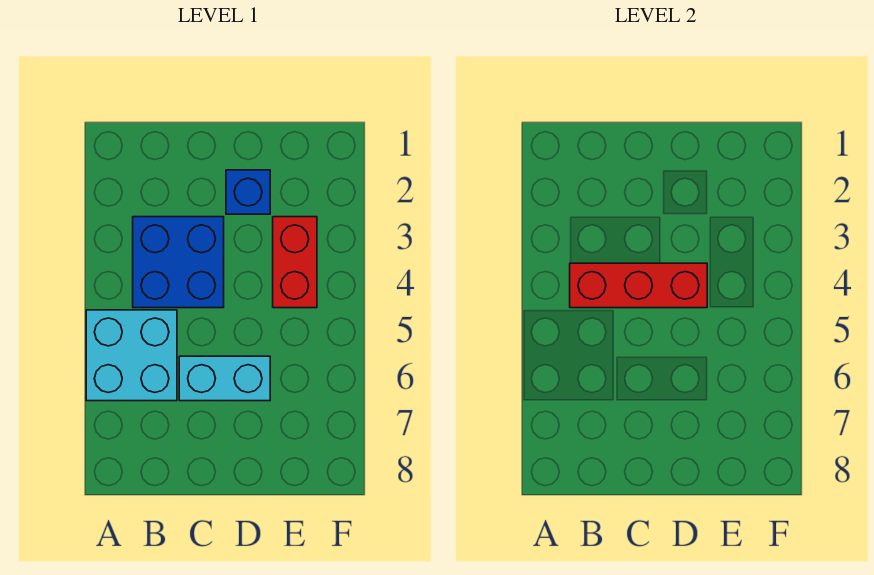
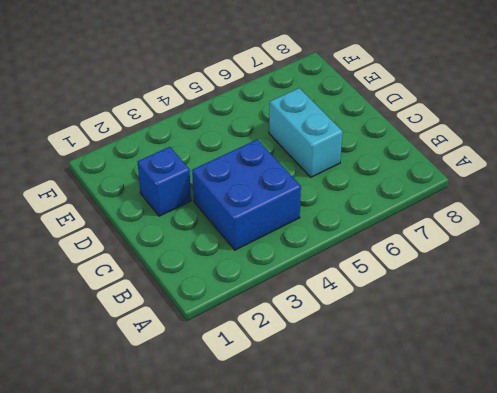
none -> cyan 2x2 brick [86,310,177,401]
none -> red 1x2 brick [273,217,317,308]

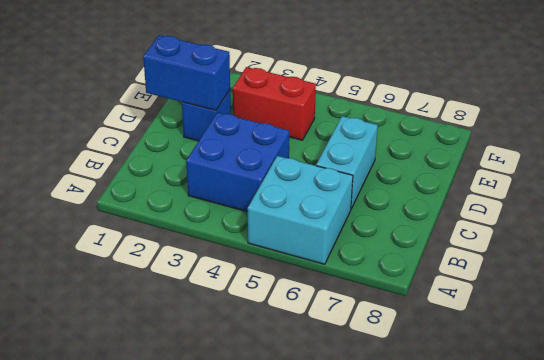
blue 1x2 brick [143,35,230,110] -> none
none -> red 1x3 brick [570,263,707,308]

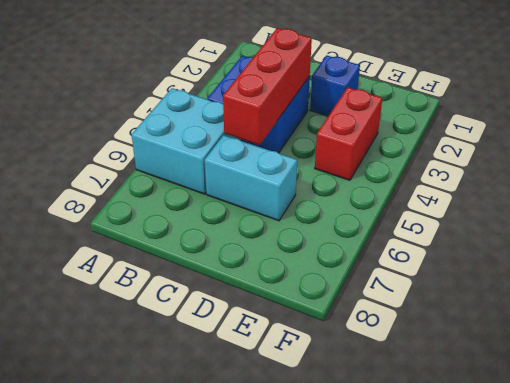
red 1x3 brick [223,28,312,145] -> red 1x3 brick turned to [570,263,707,308]

